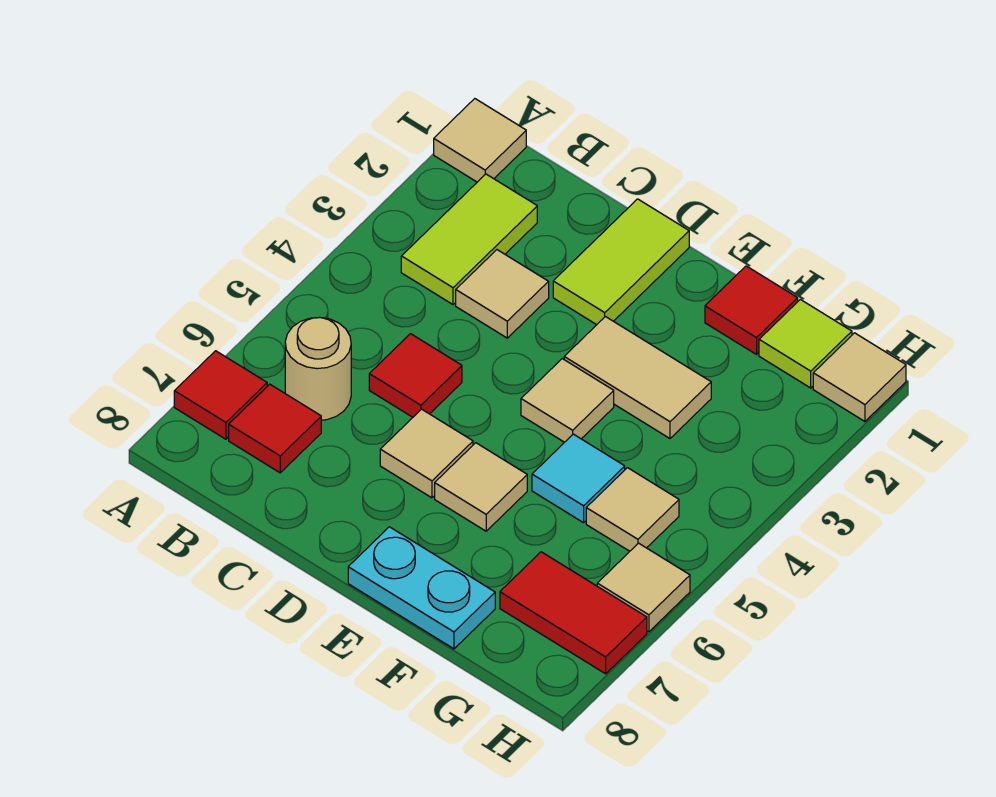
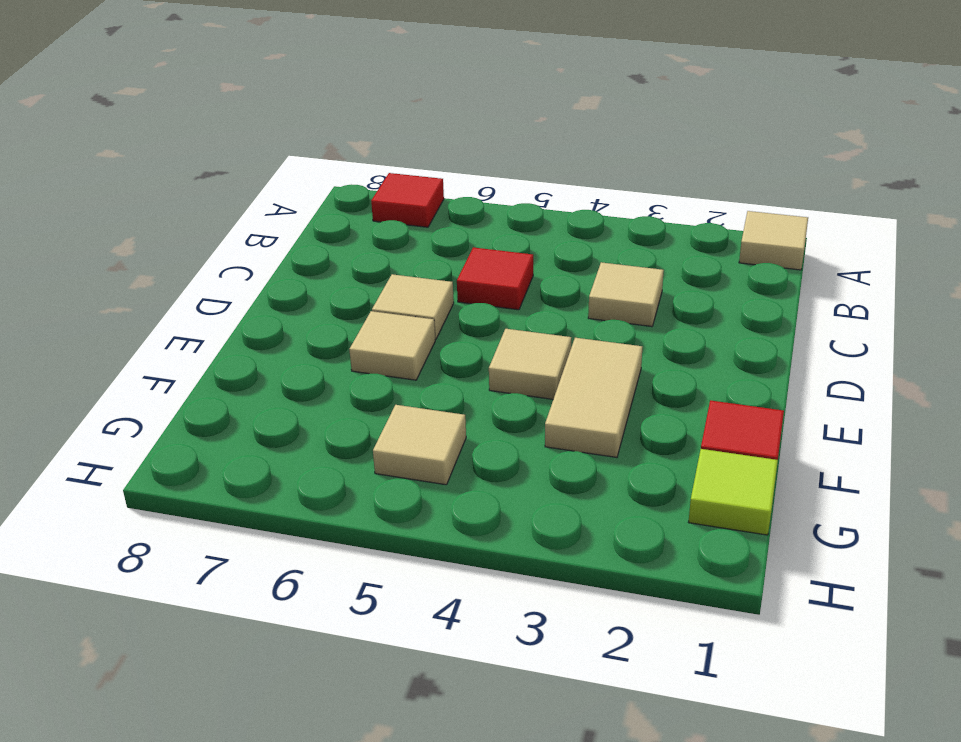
none -> lime 1x2 tile [401,174,537,304]
none -> tan 1x1 round brick [285,317,351,420]
none -> red 1x1 tile [229,384,321,473]

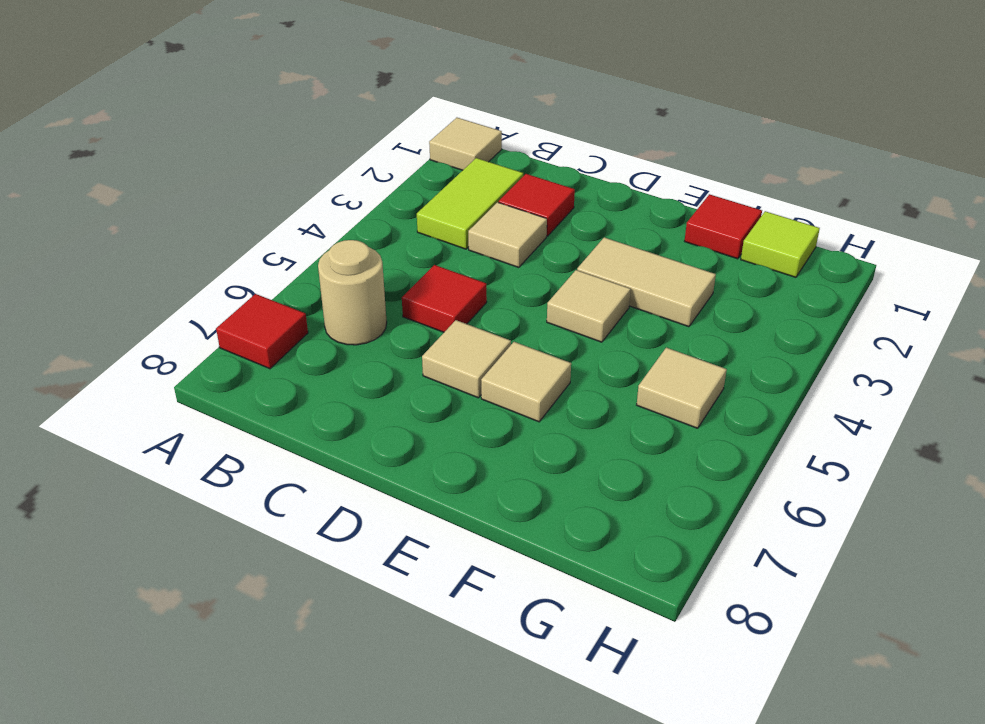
red 1x1 tile [499,174,575,236] -> red 1x1 tile moved to [229,384,321,473]
none -> lime 1x2 tile [553,199,689,325]
none -> cyan 1x2 plate [348,527,495,649]
none -> cyan 1x1 tile [532,434,625,523]

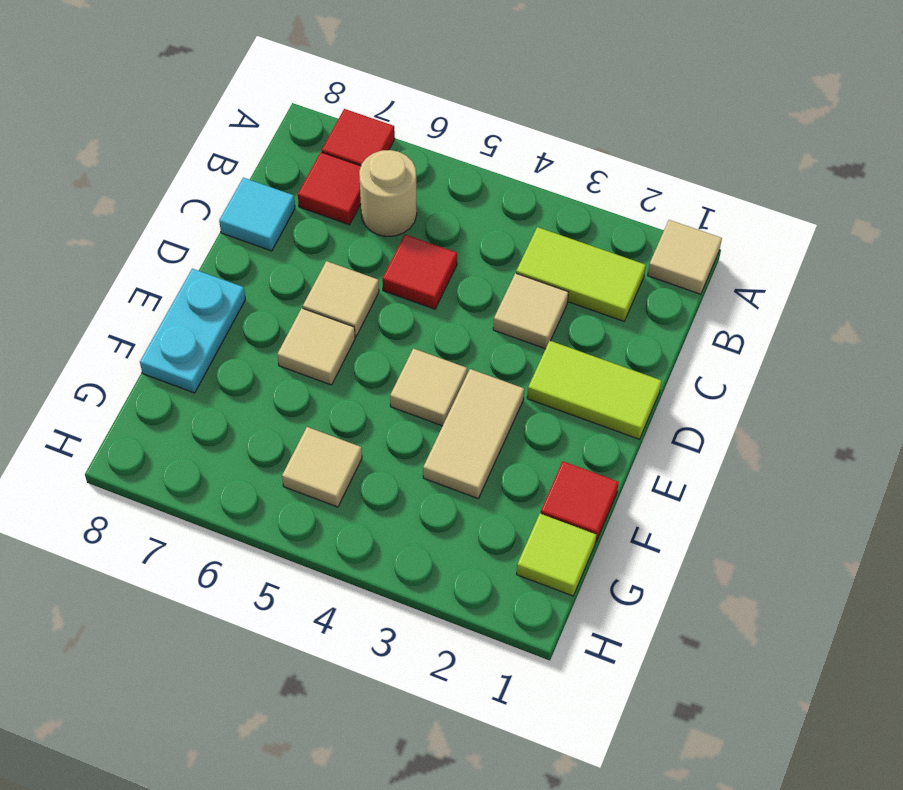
cyan 1x1 tile [219,178,295,251] -> cyan 1x1 tile moved to [532,434,625,523]
none -> red 1x2 tile [500,552,647,674]
none -> tan 1x1 tile [813,333,906,421]
none -> tan 1x1 tile [597,543,690,632]

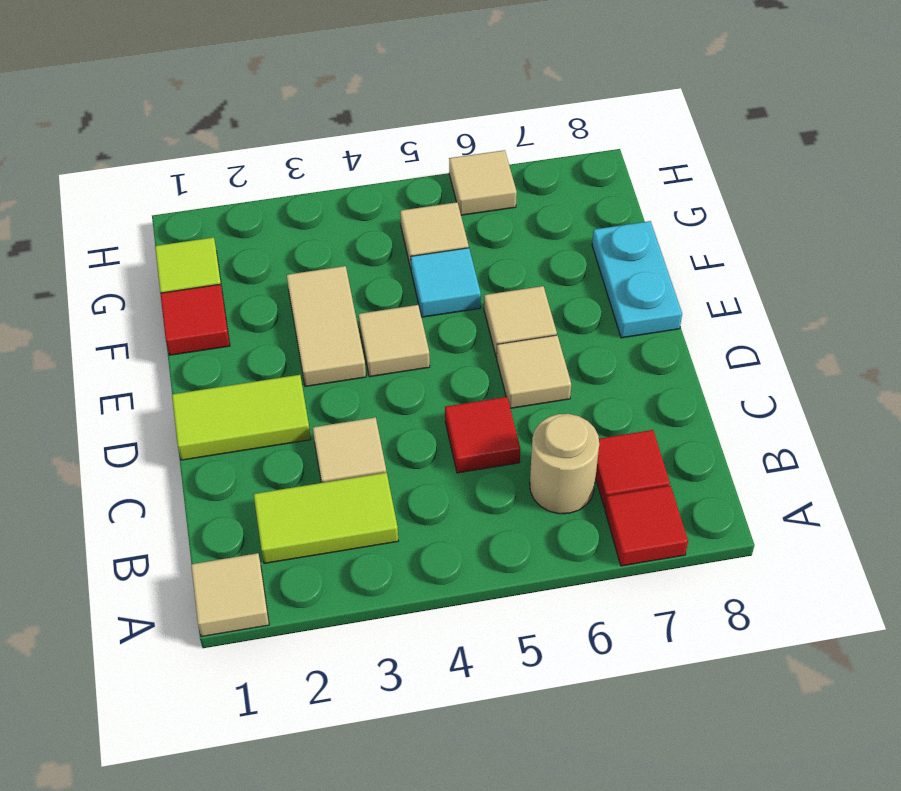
none -> red 1x2 tile [500,552,647,674]
none -> tan 1x1 tile [813,333,906,421]

